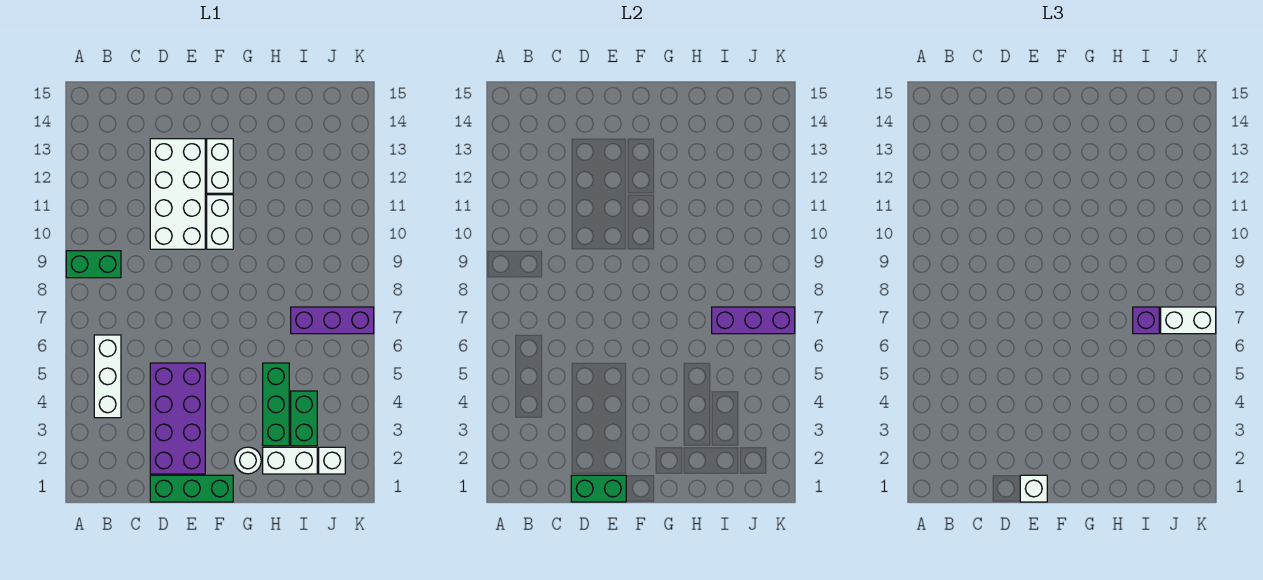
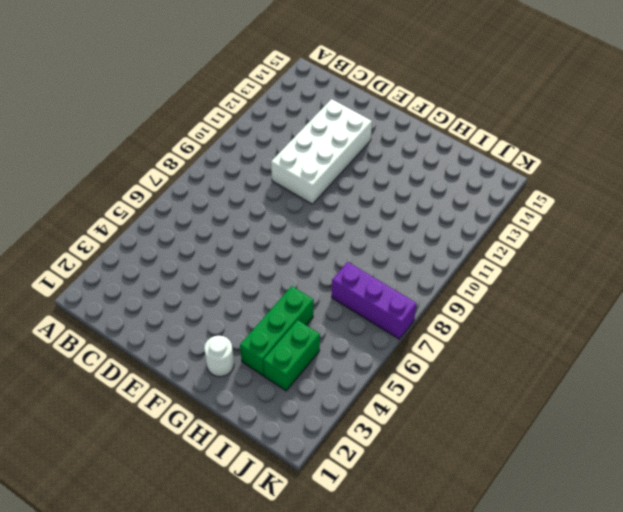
none -> green 1x2 brick [66,251,121,278]
none -> white 1x3 brick [94,335,121,418]
none -> green 1x3 brick [150,475,233,502]

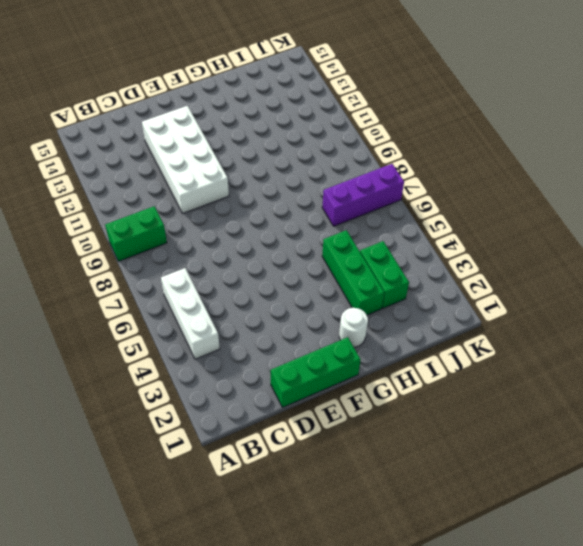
none -> purple 2x4 brick [150,363,205,474]
none -> white 1x2 brick [207,195,233,249]
none -> white 1x2 brick [207,139,233,193]

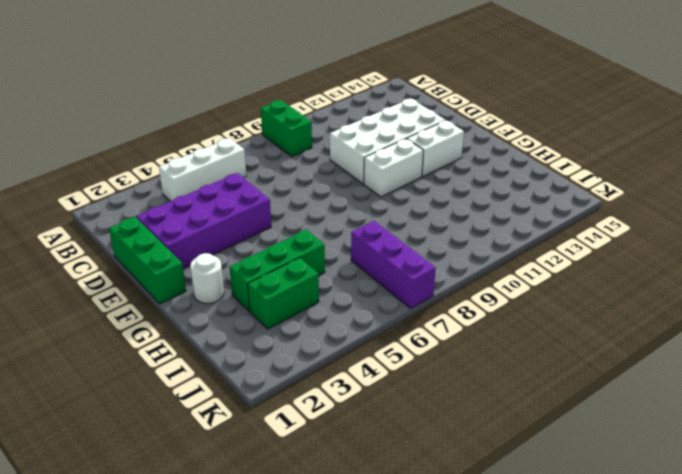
none -> white 1x2 brick [263,447,317,474]
none -> white 1x1 brick [319,447,345,474]
none -> green 1x2 brick [571,475,626,502]

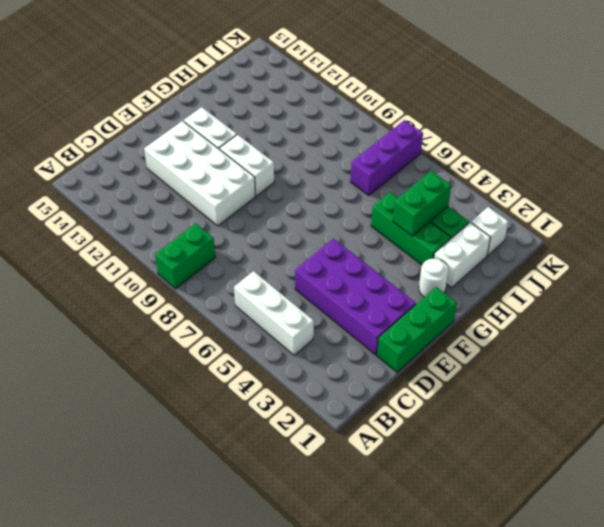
green 1x2 brick [393,171,451,236] -> green 1x2 brick moved to [571,475,626,502]
none -> purple 1x3 brick [712,307,795,334]
none -> white 1x1 brick [1020,475,1047,502]
none -> purple 1x1 brick [1133,307,1159,334]

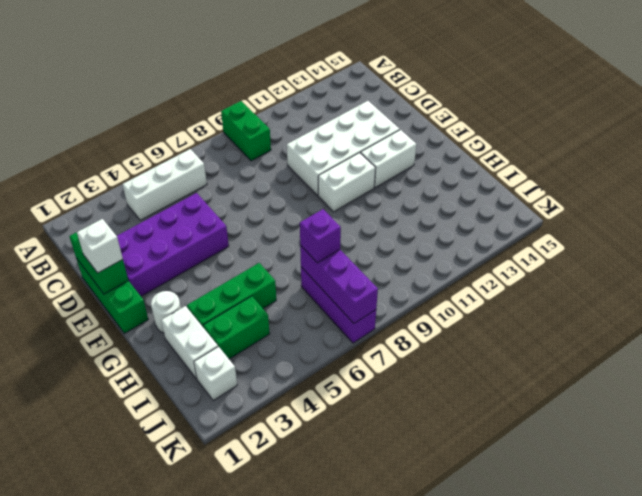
none -> white 1x2 brick [1161,307,1216,334]

